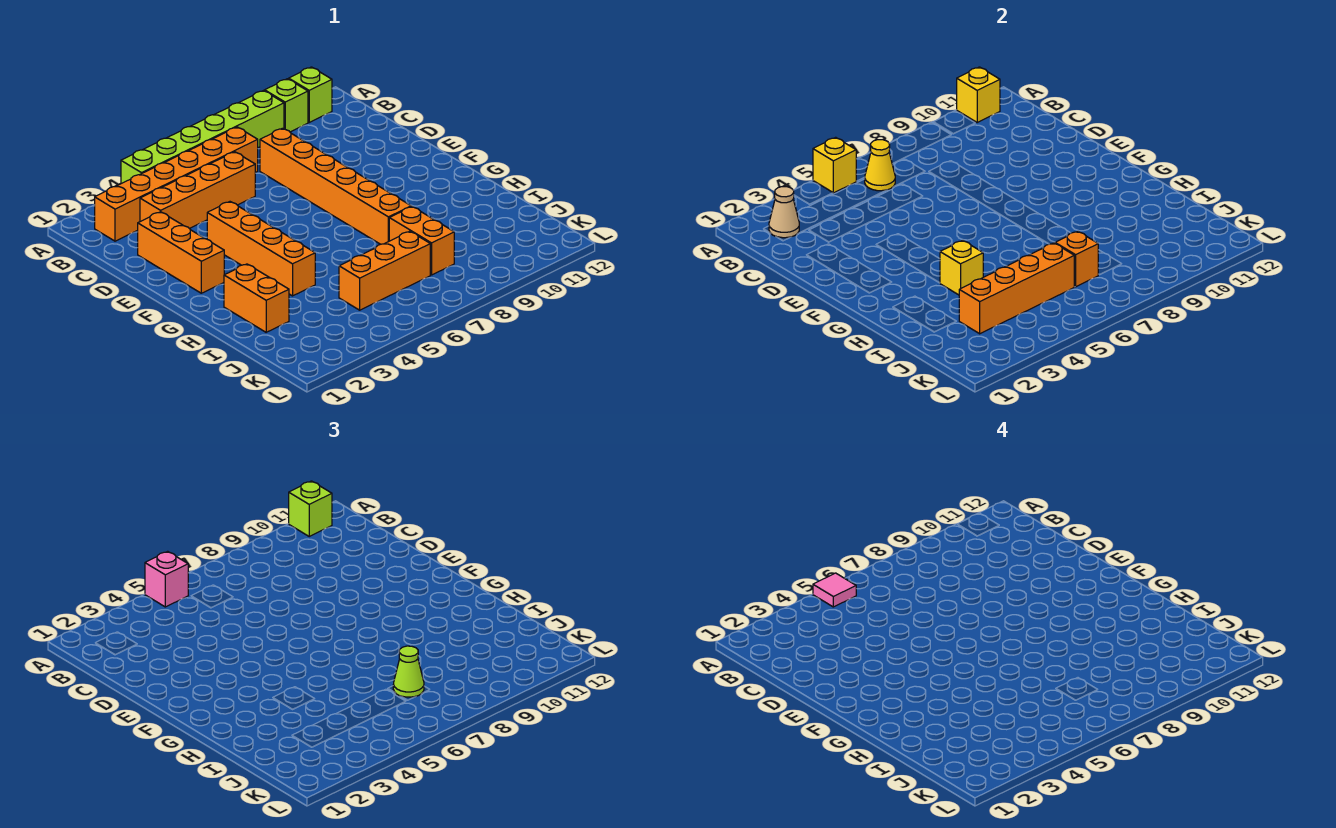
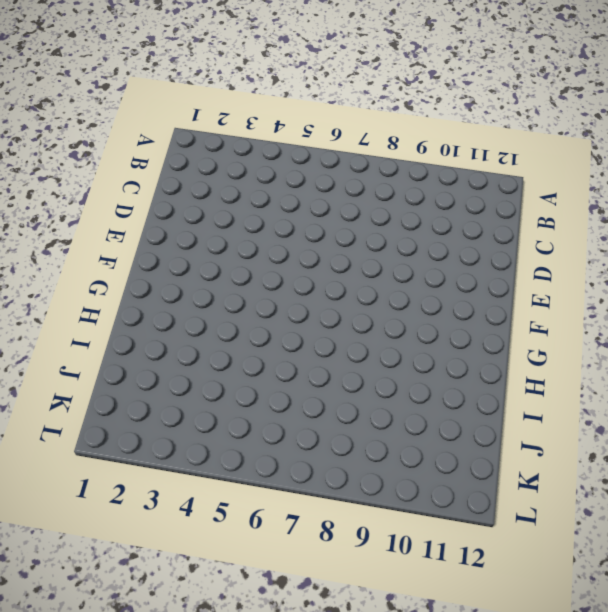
none -> lime 1x6 brick [121,91,284,184]
none -> lime 1x1 brick [265,79,308,132]
none -> lime 1x1 brick [289,67,332,122]

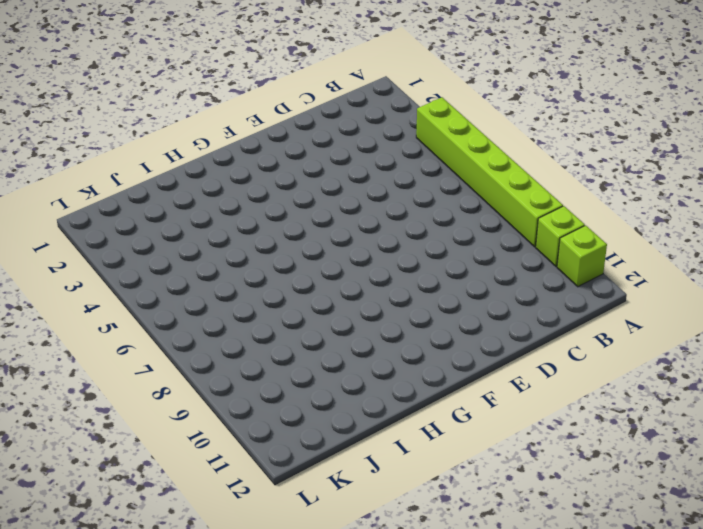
none -> orange 1x6 brick [95,127,258,241]
none -> orange 1x4 brick [140,152,255,229]
none -> orange 1x6 brick [260,128,411,244]

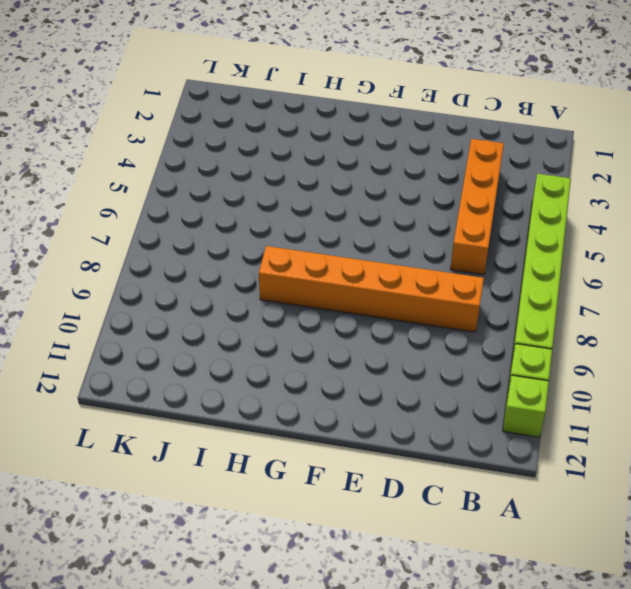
none -> orange 1x6 brick [95,127,258,241]
none -> orange 1x3 brick [138,212,224,293]
none -> orange 1x4 brick [207,202,315,296]

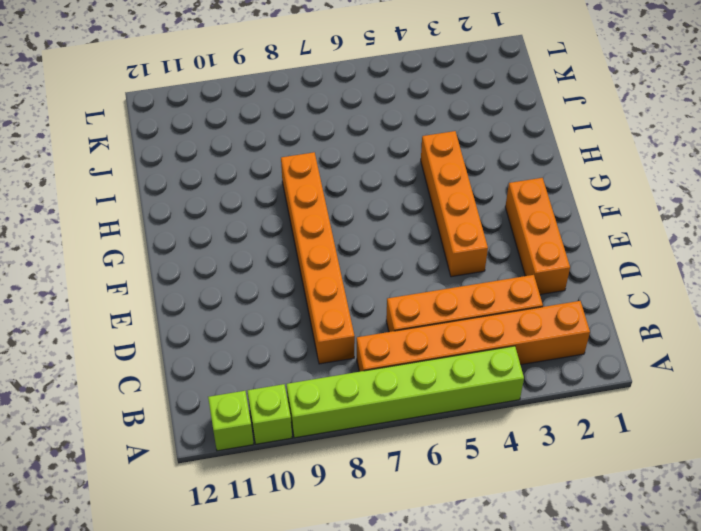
none -> orange 1x2 brick [224,264,289,332]
none -> orange 1x2 brick [389,207,454,275]
none -> orange 1x3 brick [339,231,430,310]

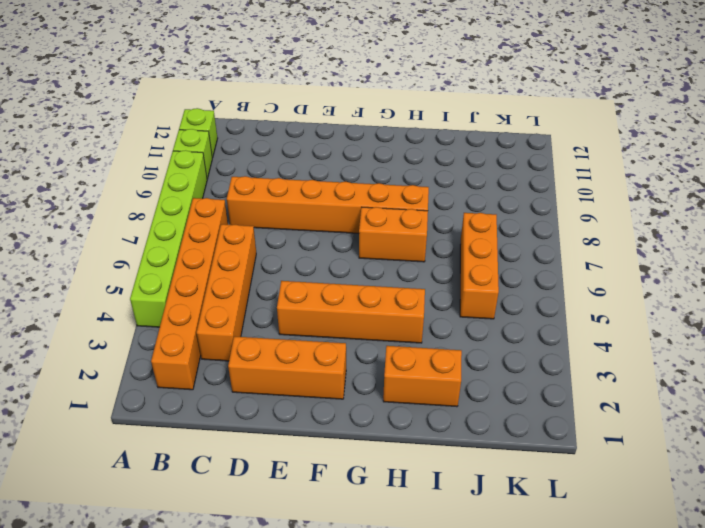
orange 1x2 brick [359,207,428,262] -> orange 1x2 brick moved to [389,207,454,275]
none -> yellow 1x1 brick [813,137,856,193]
none -> yellow 1x1 brick [957,67,1000,122]
none -> tan 1x1 cone [769,187,799,238]

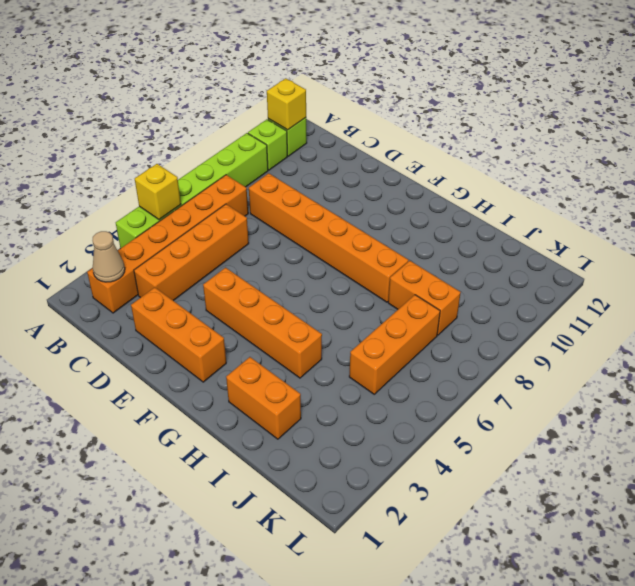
none -> yellow 1x1 cone [865,140,895,191]
none -> yellow 1x1 brick [940,241,983,295]
none -> orange 1x4 brick [959,243,1074,334]

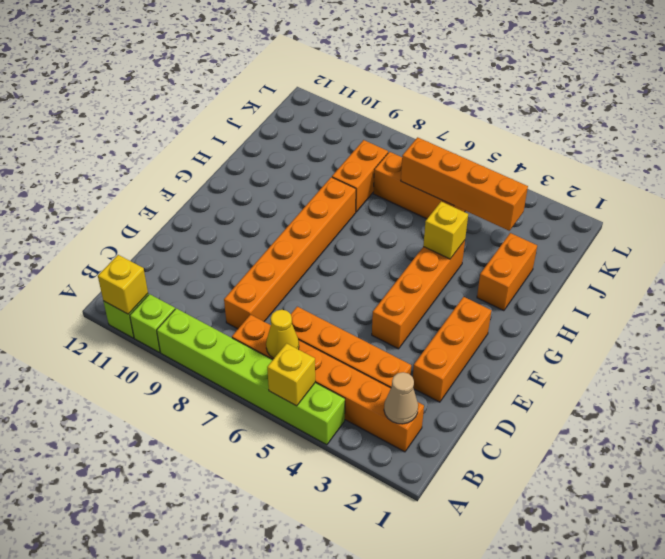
none -> orange 1x1 brick [1055,231,1098,287]
none -> pink 1x1 brick [145,551,188,607]
none -> lime 1x1 brick [289,481,332,536]

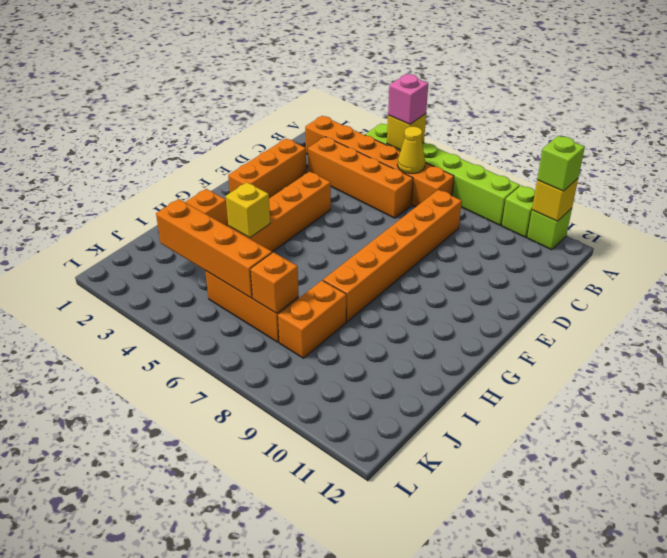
none -> tan 1x1 cone [769,187,799,238]
none -> lime 1x1 cone [393,646,424,697]
none -> pink 1x1 tile [813,573,856,607]

